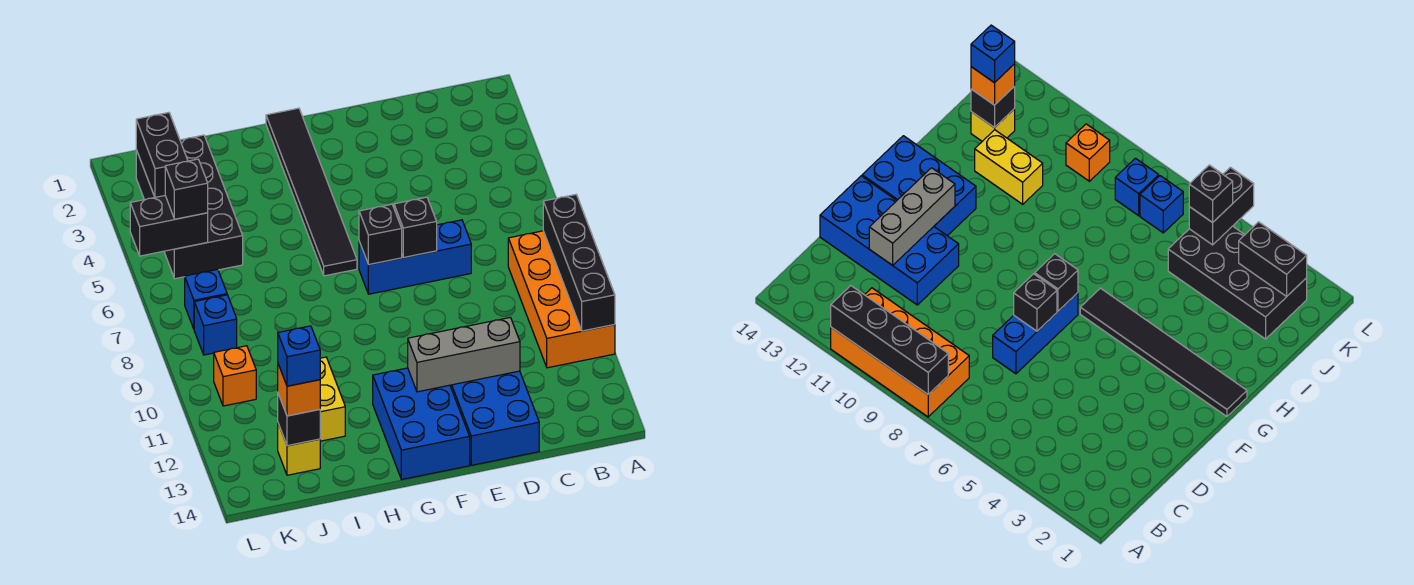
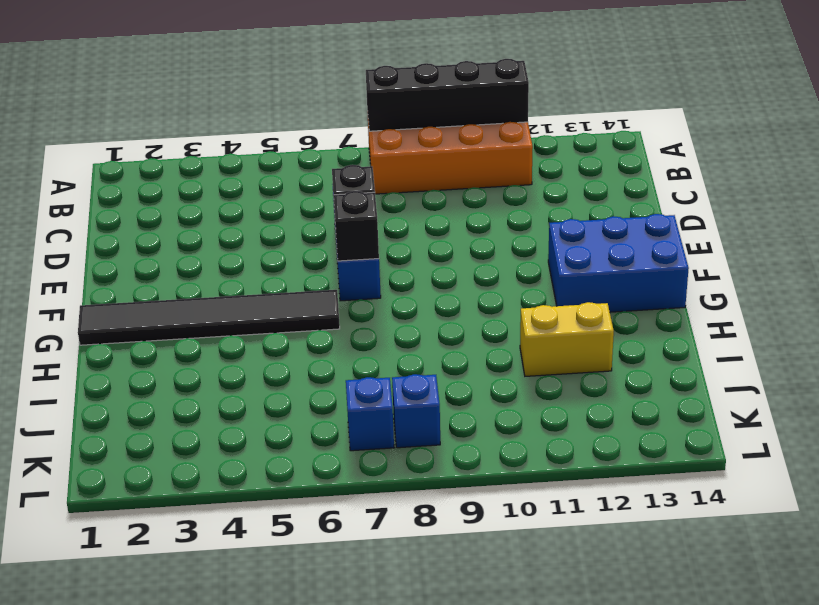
none -> blue 2x4 brick [450,371,539,465]
none -> black 2x4 brick [136,135,243,279]
none -> yellow 1x1 brick [278,424,320,475]

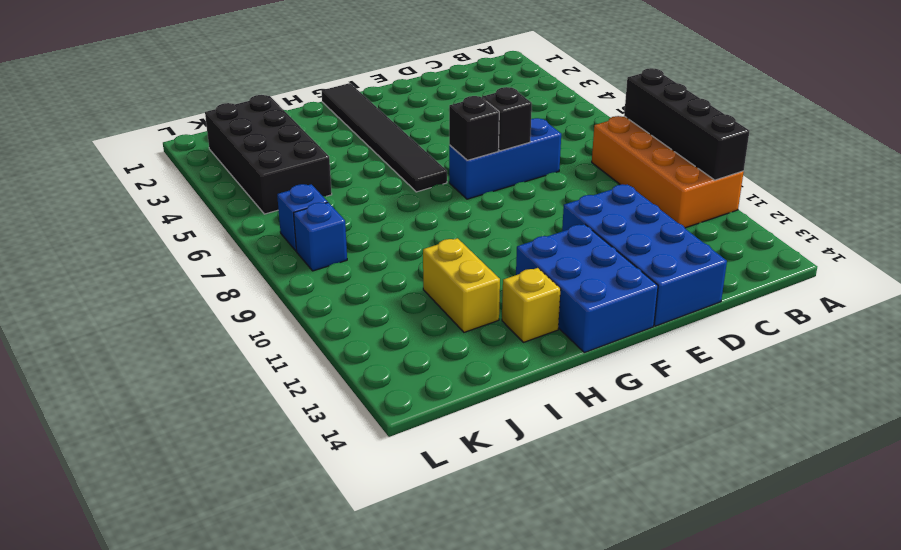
yellow 1x1 brick [502,268,561,342] -> yellow 1x1 brick moved to [278,424,320,475]
none -> orange 1x1 brick [214,346,256,406]
none -> grey 1x3 brick [408,317,520,392]
none -> black 1x1 brick [278,394,320,446]

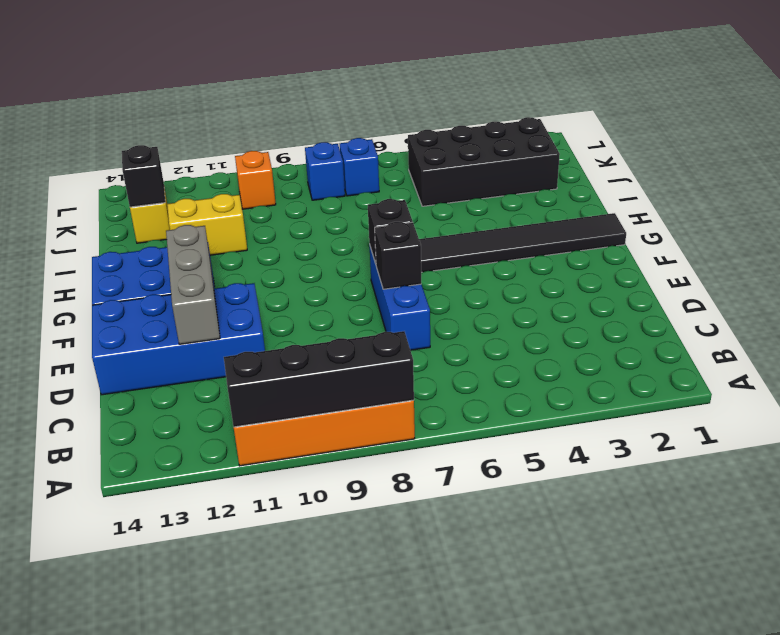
none -> black 1x2 brick [136,113,188,197]
none -> black 1x2 brick [130,196,208,256]
none -> orange 1x1 brick [278,364,320,416]

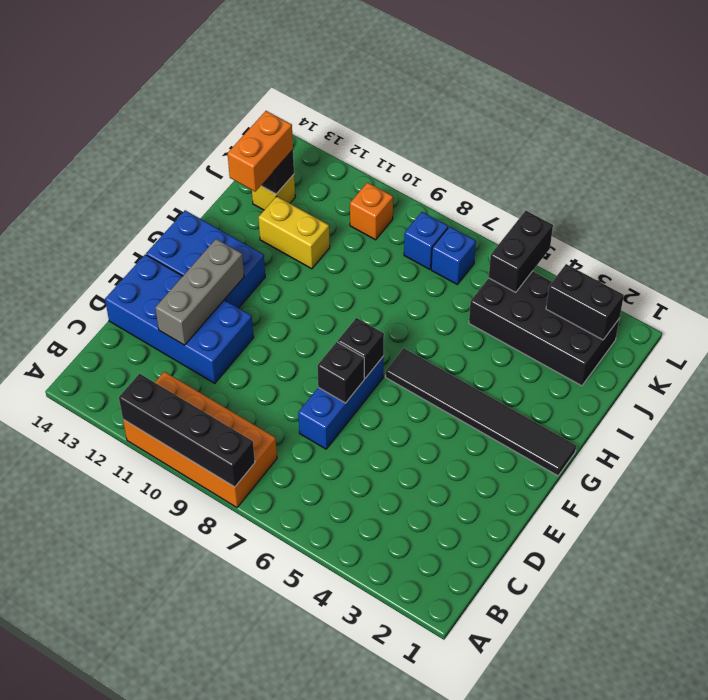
orange 1x2 brick [228,111,293,191] -> orange 1x1 brick [278,364,320,416]
none -> black 1x1 brick [165,159,208,219]
none -> blue 1x1 brick [278,326,320,386]

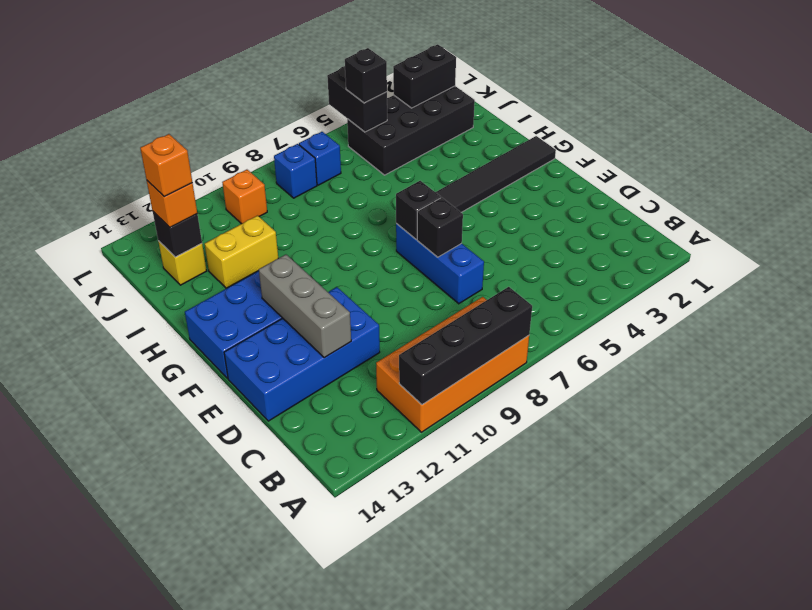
orange 1x1 brick [140,134,192,197] -> blue 1x1 brick [278,326,320,386]

